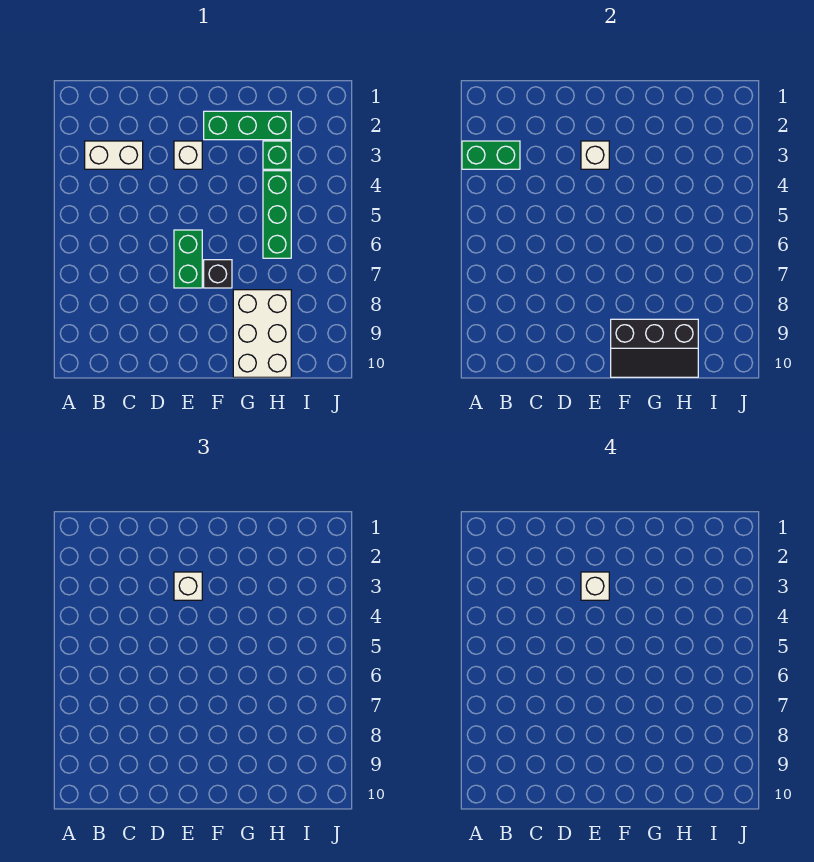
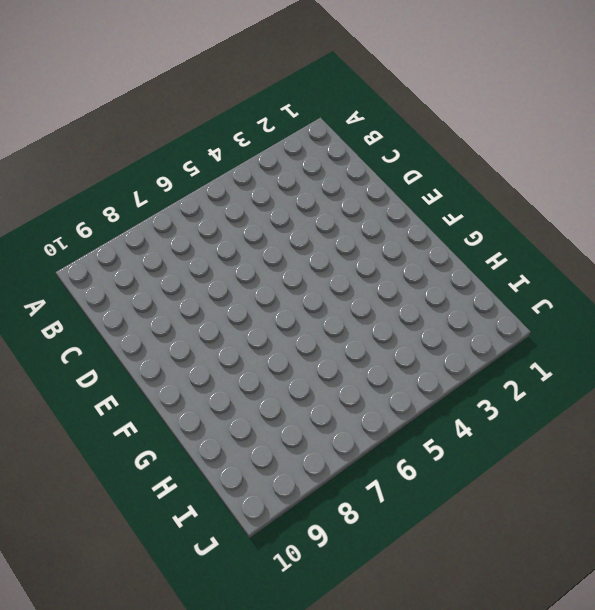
none -> white 1x2 brick [85,141,143,169]
none -> white 1x1 brick [174,141,202,169]
none -> green 1x2 brick [174,230,202,288]

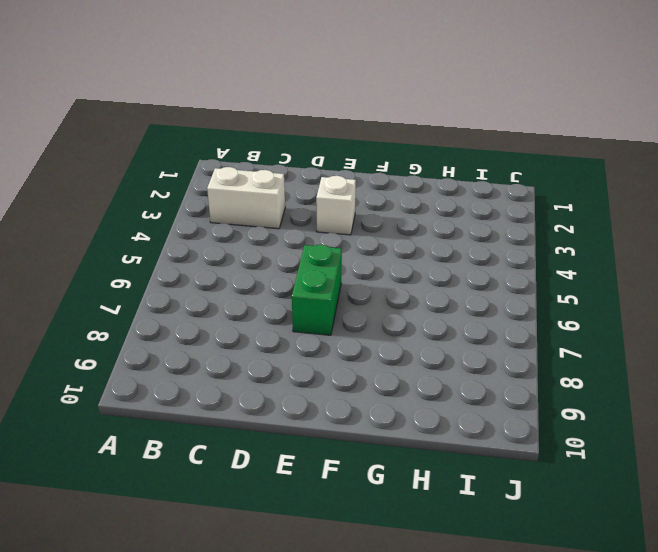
none -> green 1x3 brick [204,111,291,140]
none -> black 1x1 brick [204,260,232,288]
none -> white 2x3 brick [233,290,291,377]

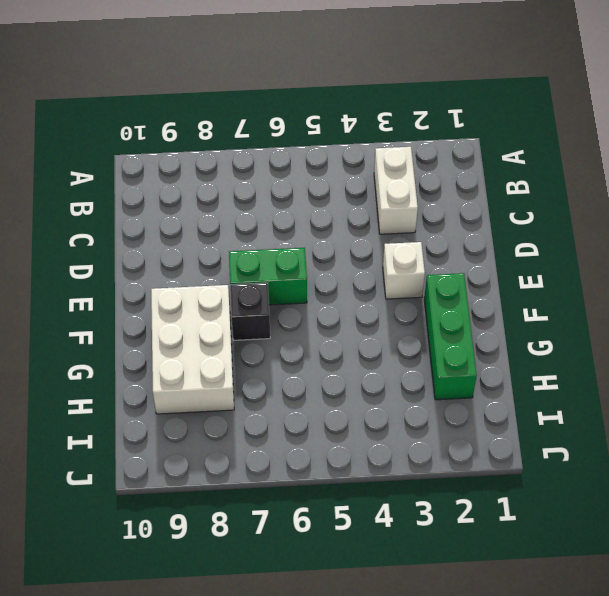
white 2x3 brick [151,285,234,414] -> white 2x3 brick turned to [233,290,291,377]
none -> green 1x1 brick [263,141,291,169]
none -> green 1x3 brick [263,171,291,258]
none -> green 1x2 brick [462,141,520,169]

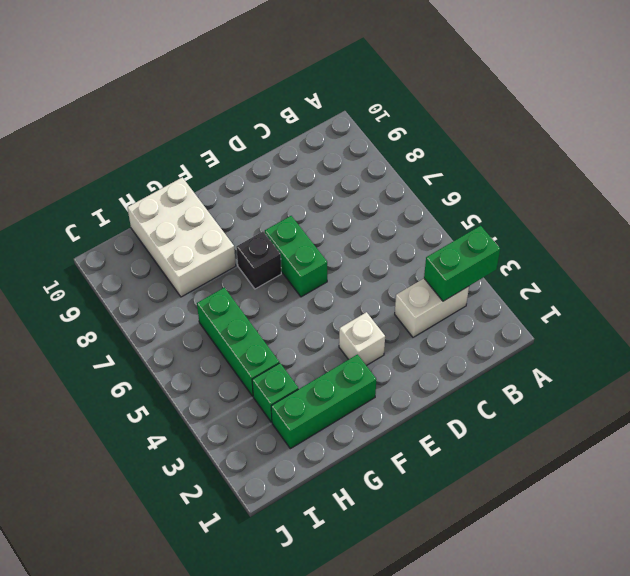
none -> white 1x1 brick [581,141,609,169]
none -> black 2x3 slope [611,319,698,377]
none -> white 1x1 brick [174,572,202,600]

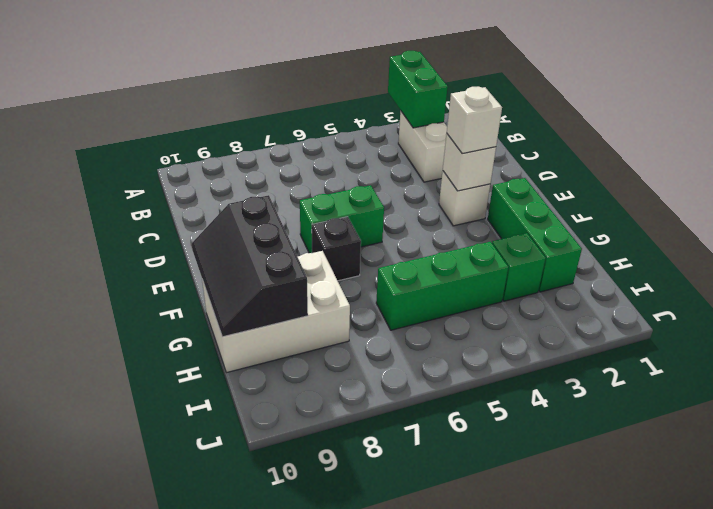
none -> white 1x1 brick [581,572,609,600]

